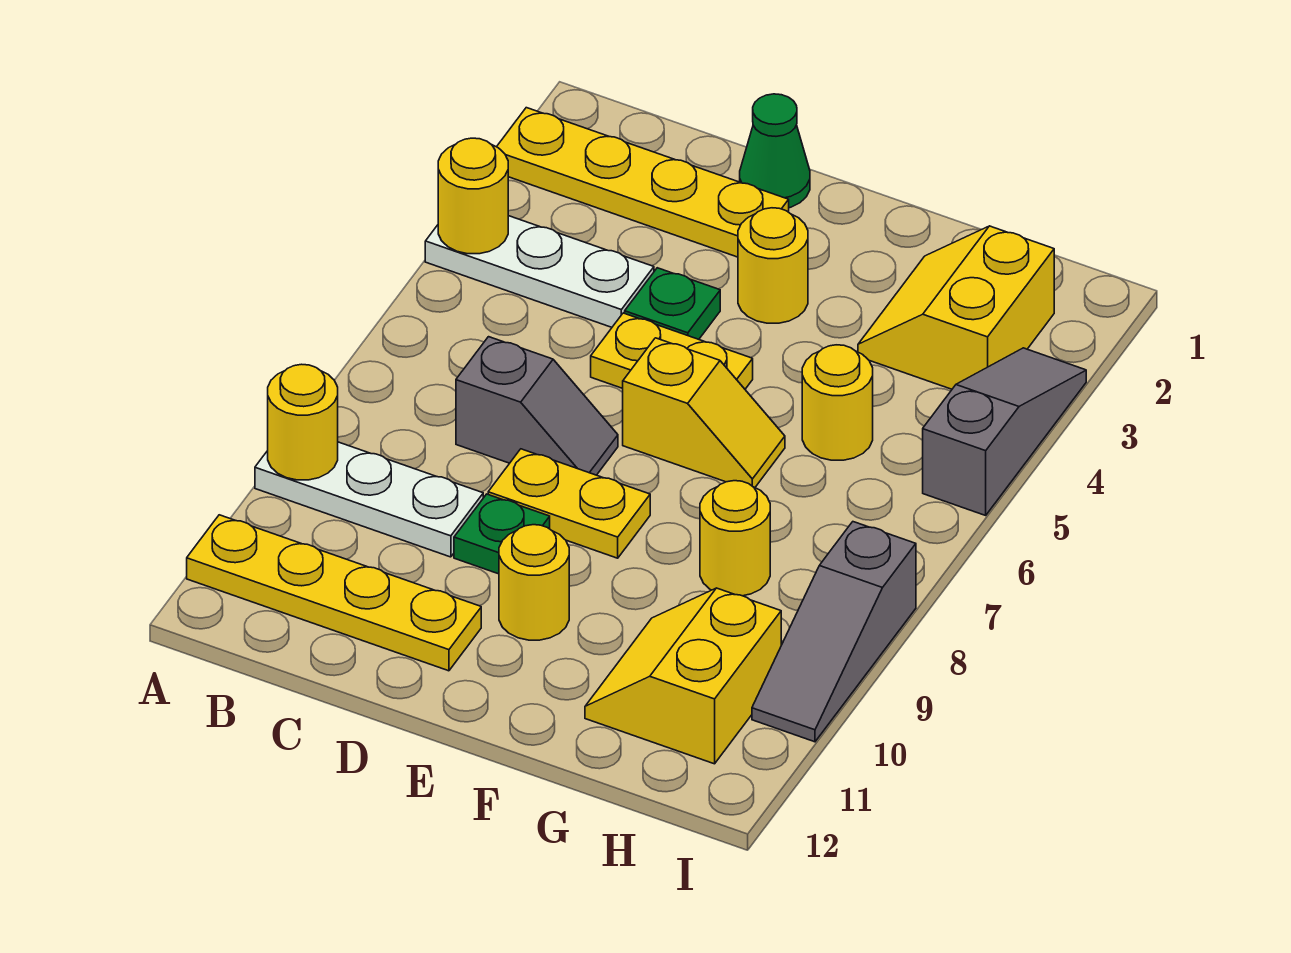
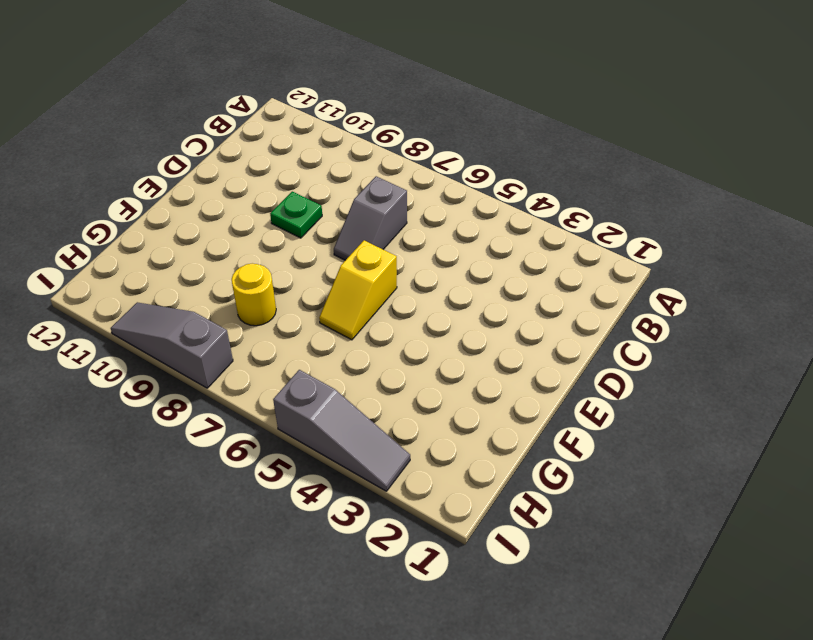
none -> yellow 1x4 plate [497,108,789,257]
none -> white 1x3 plate [425,216,654,327]
none -> white 1x3 plate [255,442,483,557]

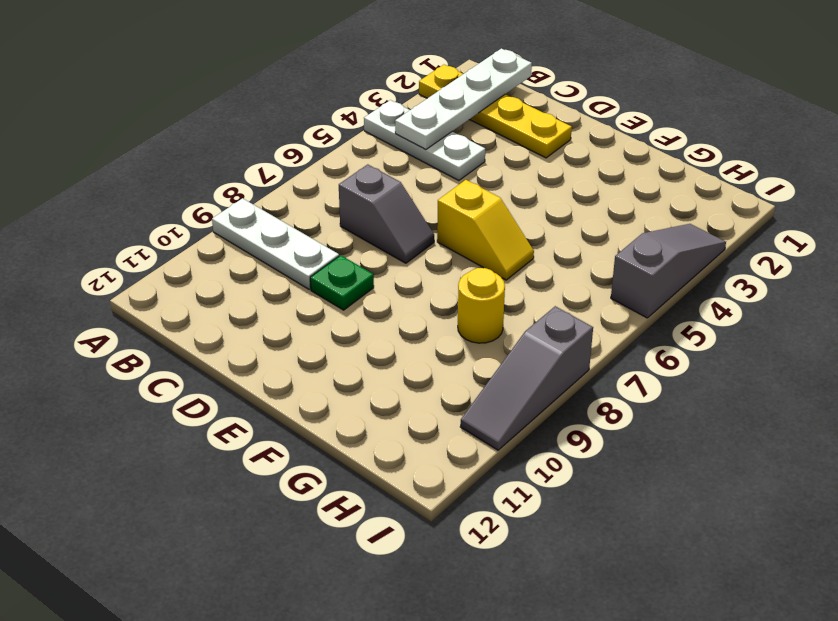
white 1x4 plate [395,49,532,150] -> none
none -> yellow 1x4 plate [187,515,481,671]
none -> green 1x1 cone [740,94,810,208]
none -> green 1x1 plate [625,268,720,339]

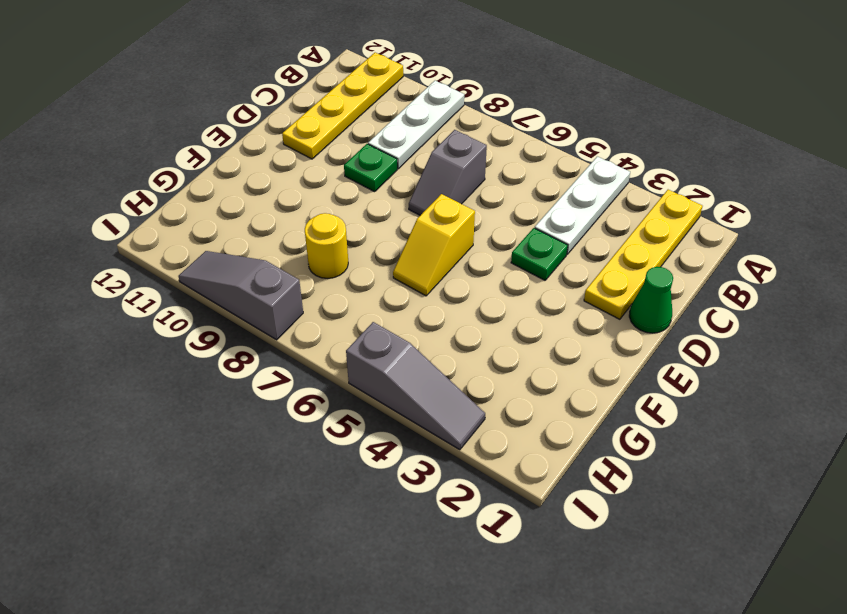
none -> yellow 1x2 plate [591,313,753,389]
none -> yellow 1x2 plate [488,449,650,558]
none -> yellow 1x1 round brick [738,208,808,323]

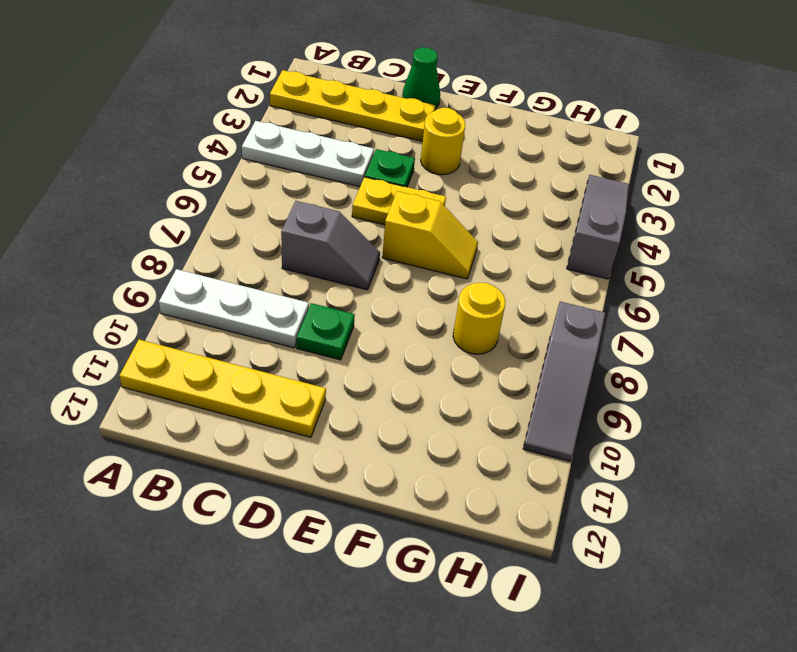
none -> yellow 1x2 plate [488,449,650,558]
none -> yellow 1x1 round brick [499,525,569,640]
none -> yellow 2x2 slope [858,226,1054,389]

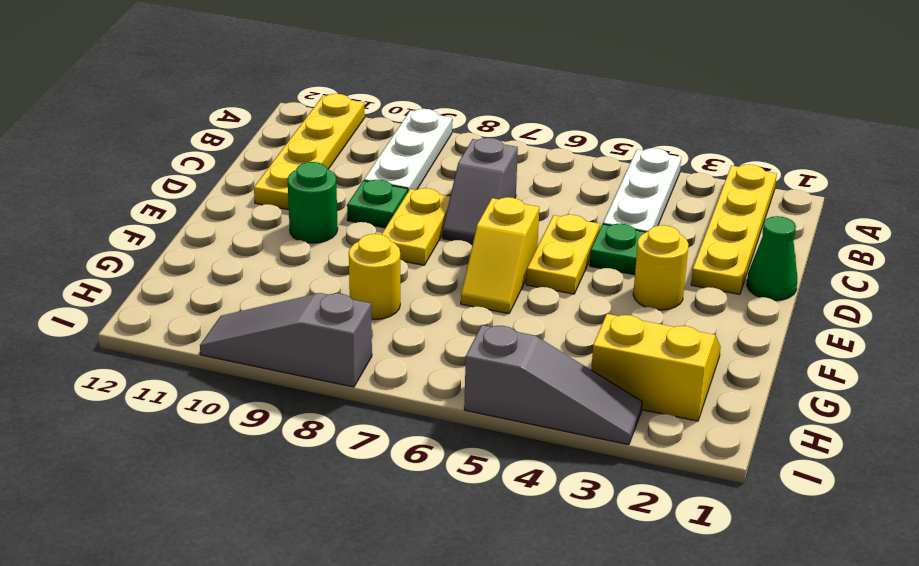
green 1x1 round brick [288,162,338,243] -> yellow 1x1 round brick [499,525,569,640]
none -> yellow 1x1 round brick [802,345,873,460]
none -> yellow 2x2 slope [585,588,781,764]
none -> yellow 1x1 round brick [438,138,508,254]

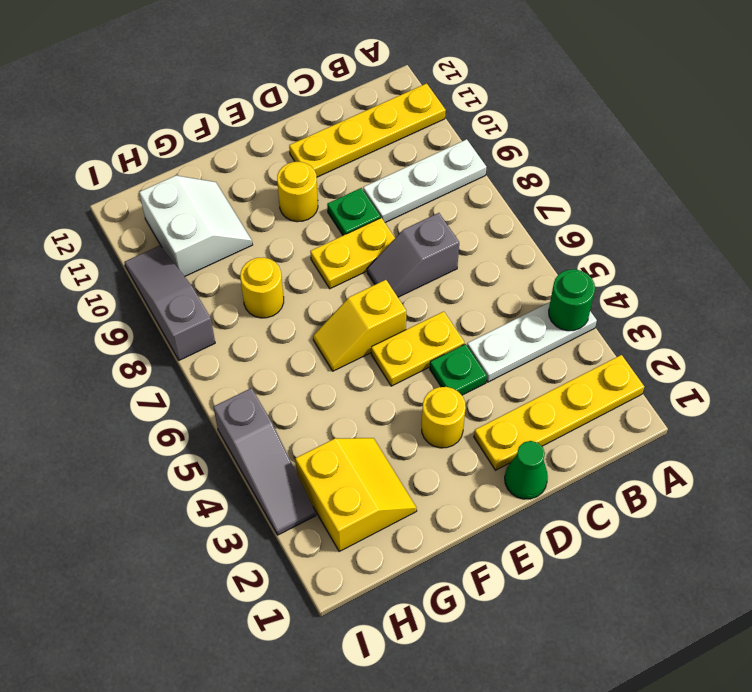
green 1x1 round brick [549,269,595,331] -> yellow 1x1 round brick [438,138,508,254]
white 2x2 slope [139,175,252,277] -> yellow 2x2 slope [585,588,781,764]
none -> yellow 1x1 round brick [802,345,873,460]
none -> yellow 1x1 round brick [268,364,338,480]

